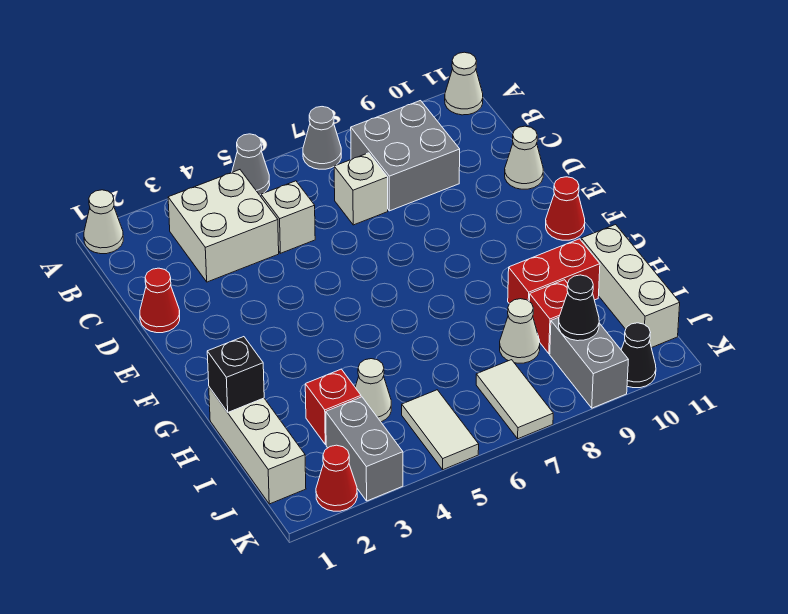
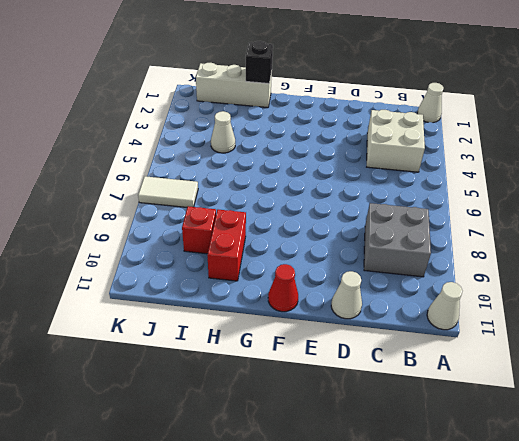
none -> grey 1x1 cone [232,134,270,195]
none -> grey 1x1 cone [303,107,341,169]
none -> white 1x1 brick [261,181,315,253]

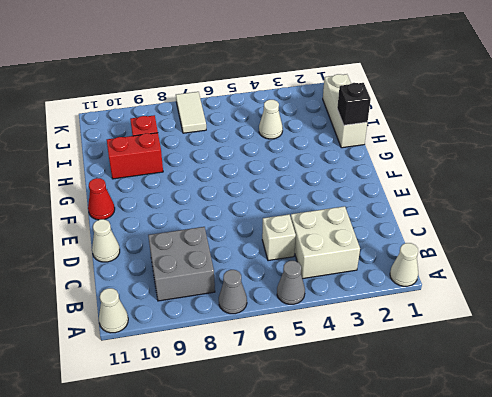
none -> white 1x1 brick [334,153,388,225]
none -> red 1x1 cone [140,268,180,333]
none -> white 1x3 brick [581,225,680,348]

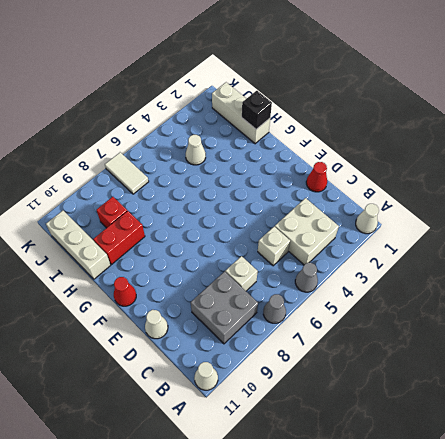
none -> red 1x1 brick [305,369,361,445]
none -> white 1x1 cone [500,299,540,363]
none -> grey 1x2 brick [326,397,403,501]

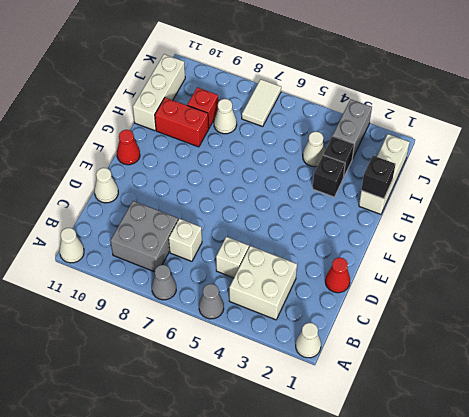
black 1x1 brick [313,155,345,197] -> none
black 1x1 brick [323,136,354,178] -> red 1x1 brick [305,369,361,445]
none -> white 1x2 tile [402,390,479,470]
none -> grey 1x2 brick [550,317,628,408]
none -> red 1x1 cone [316,445,357,511]

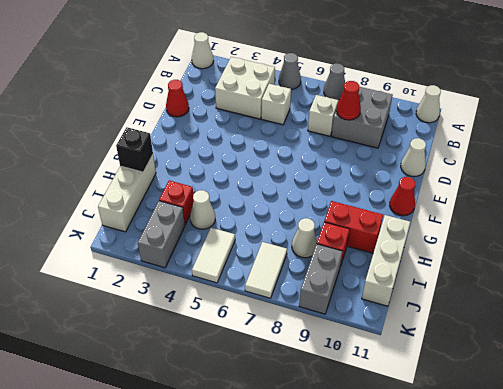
red 1x1 cone [336,81,361,120] -> red 1x1 cone moved to [316,445,357,511]
none -> black 1x1 cone [621,323,656,388]
none -> black 1x1 cone [559,275,599,341]

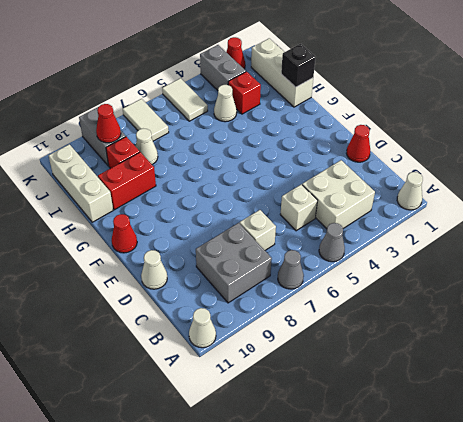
red 1x1 cone [96,104,121,143] -> black 1x1 cone [559,275,599,341]
none -> black 1x1 cone [621,323,656,388]

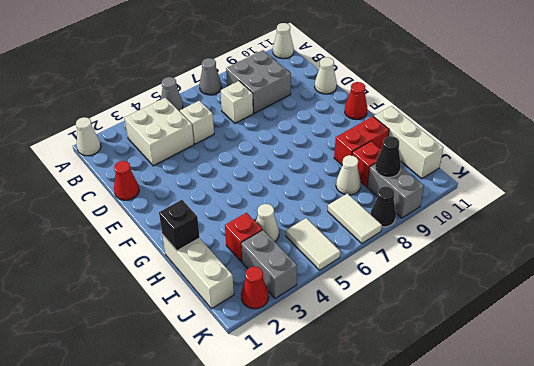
black 1x1 cone [371,187,396,227] -> black 1x1 cone moved to [621,323,656,388]

